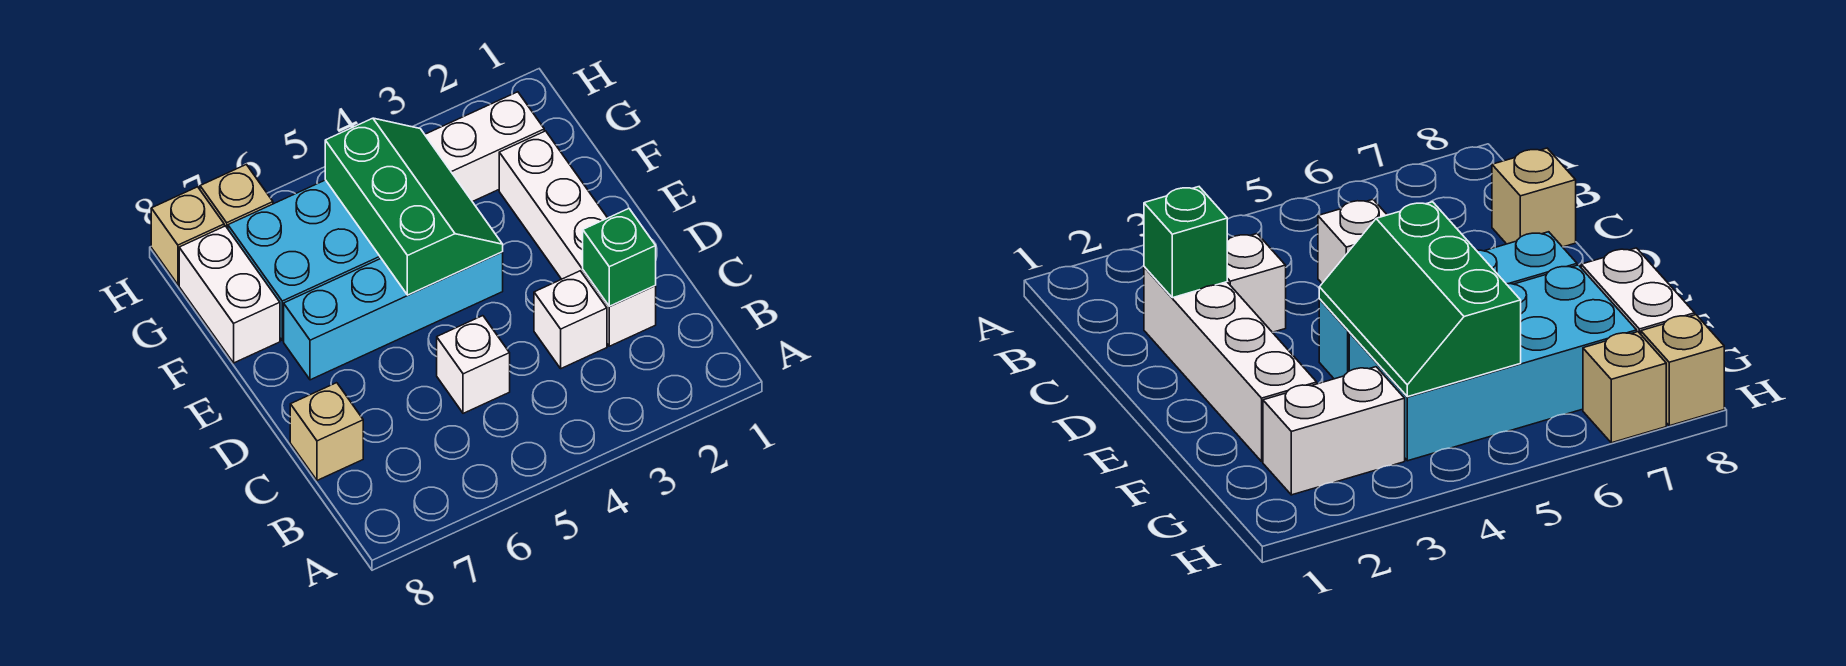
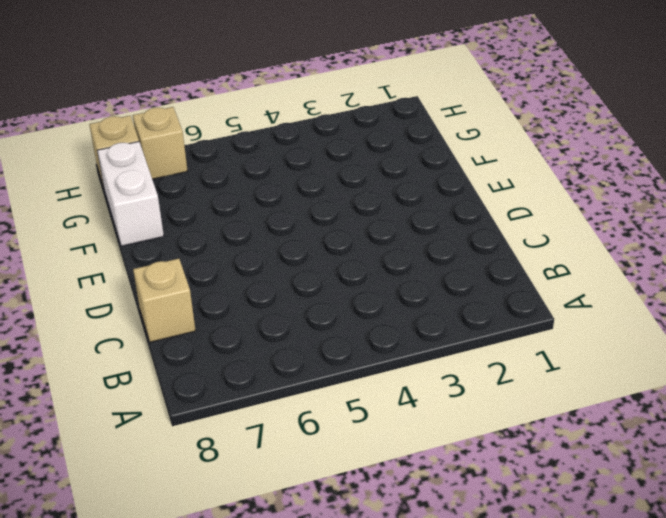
none -> white 1x4 brick [499,131,656,346]
none -> white 1x1 brick [534,271,607,368]
none -> white 1x1 brick [437,316,510,413]

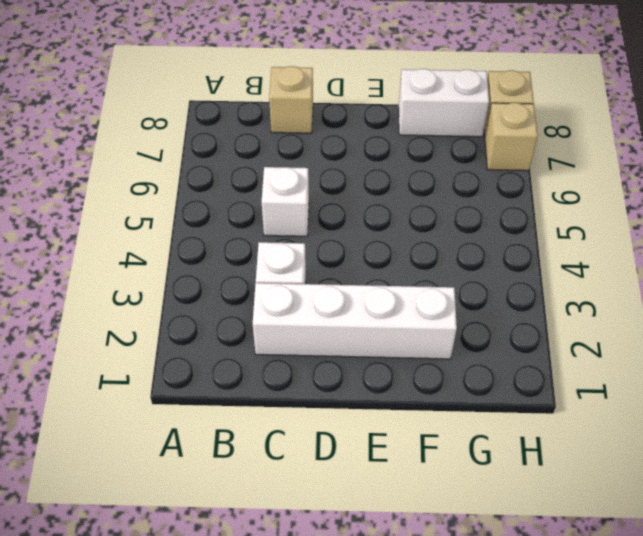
none -> cyan 1x4 brick [284,252,503,380]
none -> cyan 2x4 brick [228,180,381,341]
none -> white 1x2 brick [425,92,544,202]

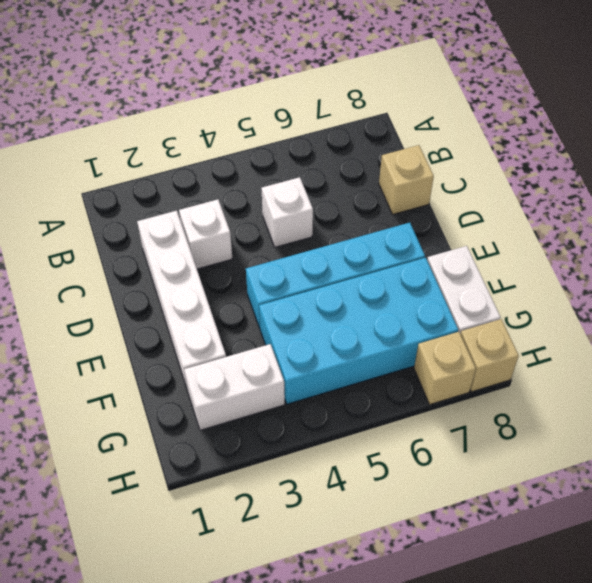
none -> green 1x1 brick [583,209,656,306]
none -> green 2x3 slope [325,118,503,295]

